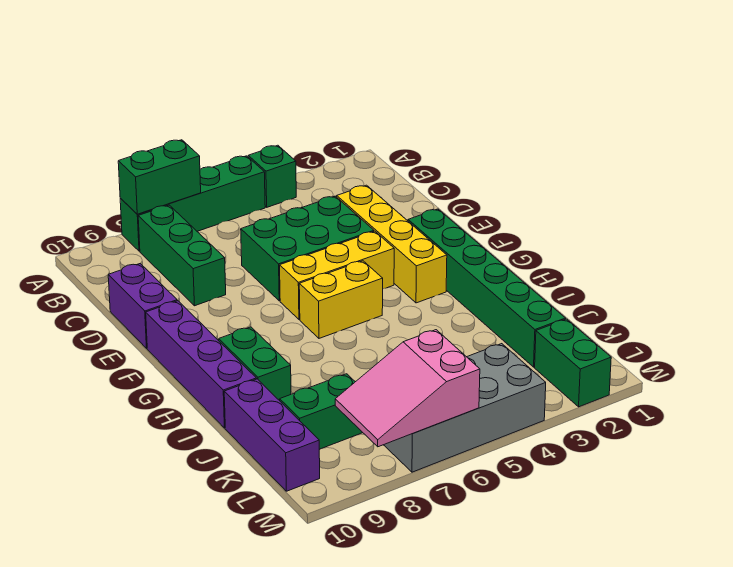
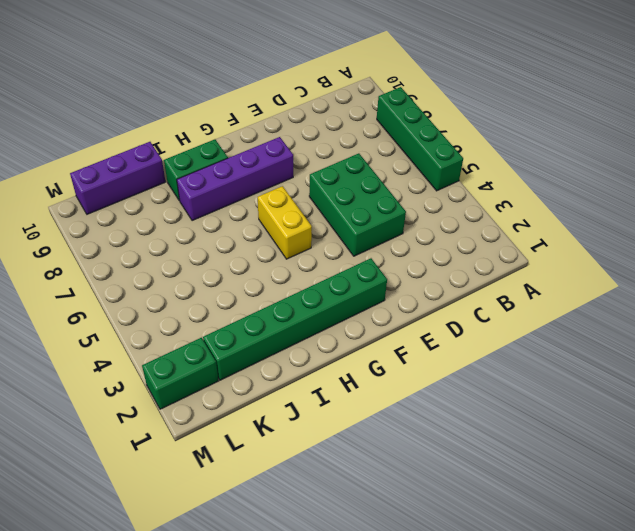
purple 1x4 brick [177,137,293,221] -> purple 1x4 brick moved to [146,301,256,428]
none -> green 1x1 brick [248,145,296,207]
none -> green 1x3 brick [138,205,226,306]
none -> yellow 1x4 brick [337,185,447,303]

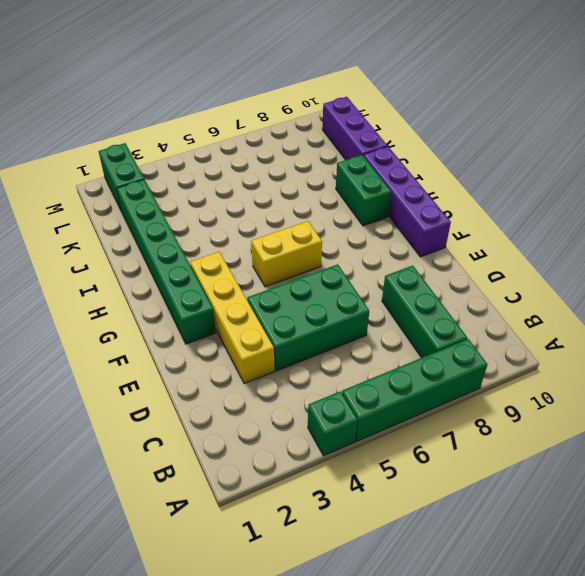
none -> purple 1x2 brick [108,264,177,348]
none -> yellow 1x3 brick [280,231,394,320]
none -> green 1x2 brick [280,374,363,449]

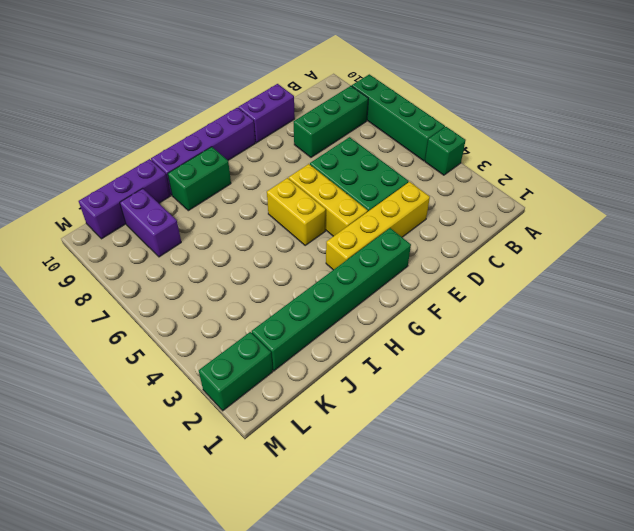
purple 1x2 brick [120,188,181,257] -> green 1x2 brick [280,374,363,449]
none -> grey 2x4 brick [384,344,546,472]
none -> green 1x2 brick [118,140,201,214]
none -> pink 2x3 slope [335,330,480,447]

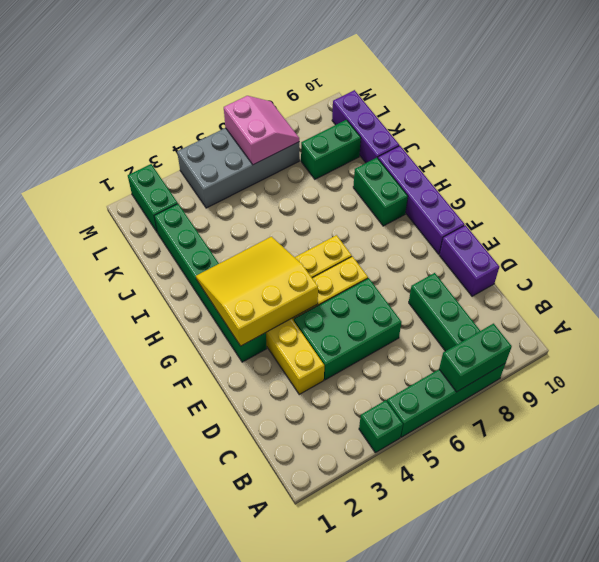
yellow 3x3 slope [196,237,318,346] -> none
pink 2x2 slope [224,96,299,165] -> pink 2x3 slope [335,330,480,447]

